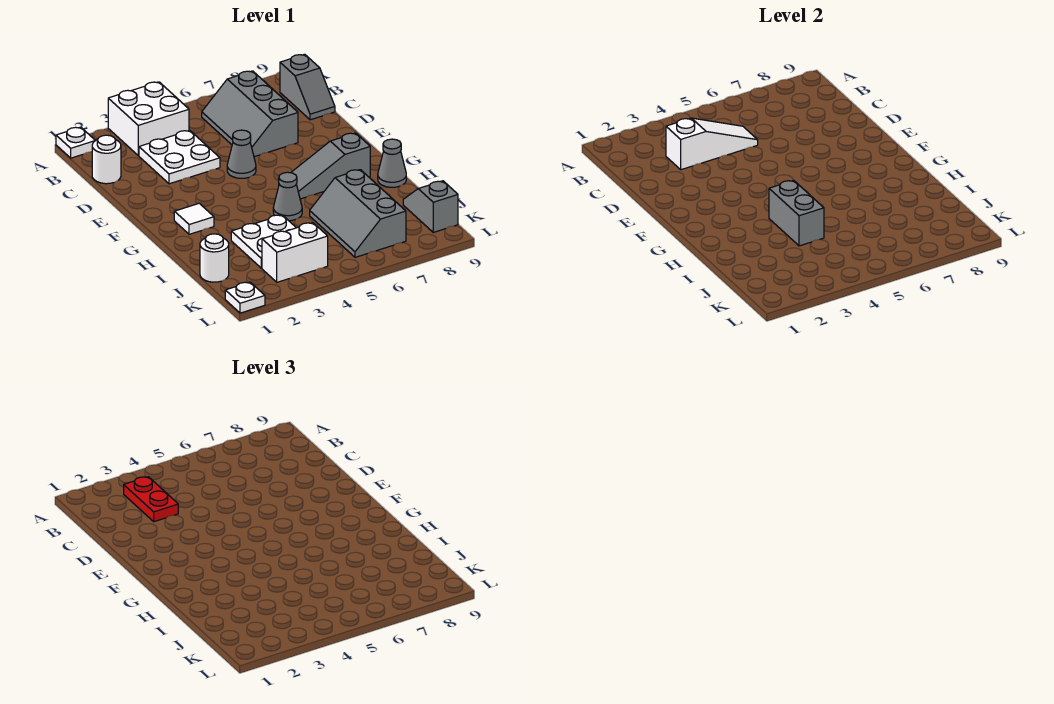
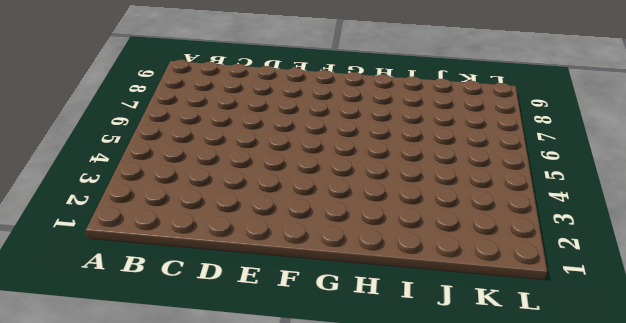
none -> white 1x1 plate [56,127,95,158]
none -> white 2x2 brick [108,82,189,156]
none -> grey 2x3 slope [202,71,298,157]

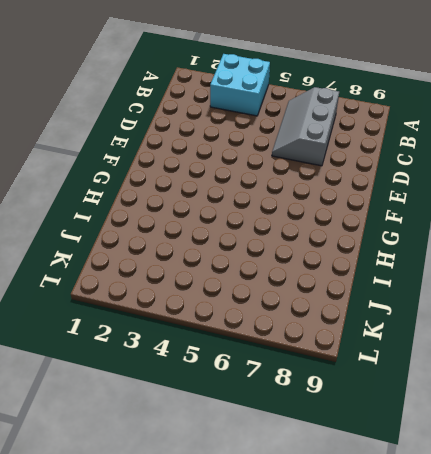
cyan 2x2 brick [210,54,270,116] -> white 2x2 brick [108,82,189,156]
none -> white 1x1 plate [56,127,95,158]
none -> grey 1x2 slope [280,54,335,120]
none -> white 1x1 round brick [92,135,121,184]

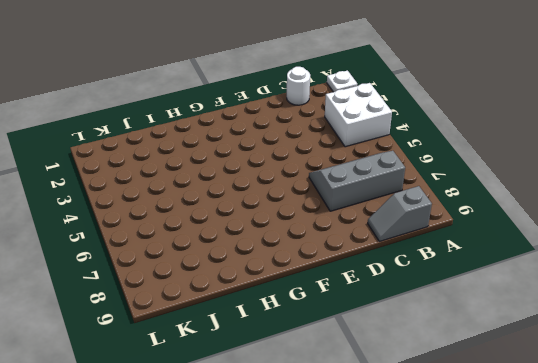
none -> white 2x2 plate [139,130,220,184]
none -> grey 1x1 cone [227,130,256,178]
none -> white 1x1 tile [174,203,214,234]

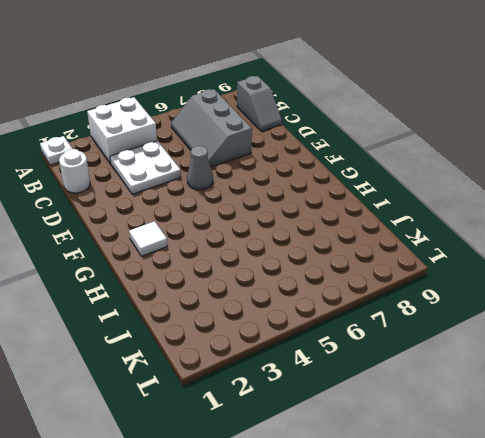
none -> grey 1x3 slope [291,133,370,199]
none -> grey 1x1 cone [273,172,302,221]
none -> grey 1x1 cone [378,139,406,187]

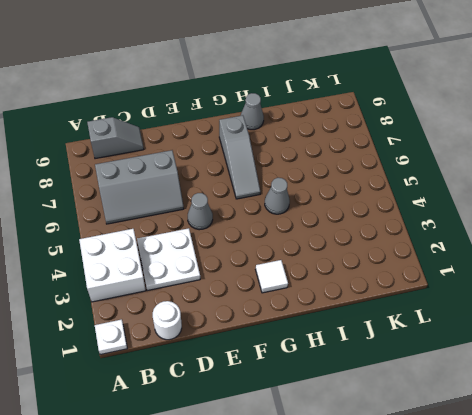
none -> white 2x2 plate [231,215,296,268]
none -> grey 2x3 slope [310,170,406,257]
none -> white 1x1 round brick [200,234,229,282]

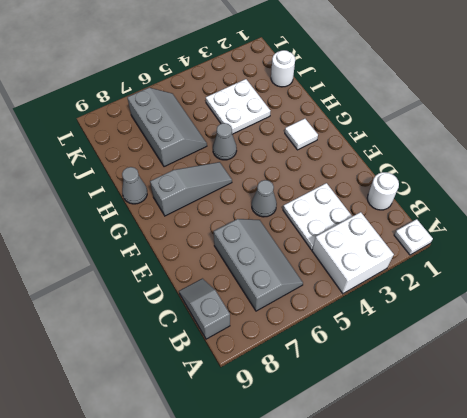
none -> grey 1x2 slope [403,181,458,232]
none -> white 1x2 brick [262,223,328,282]
none -> white 1x1 plate [225,282,265,313]

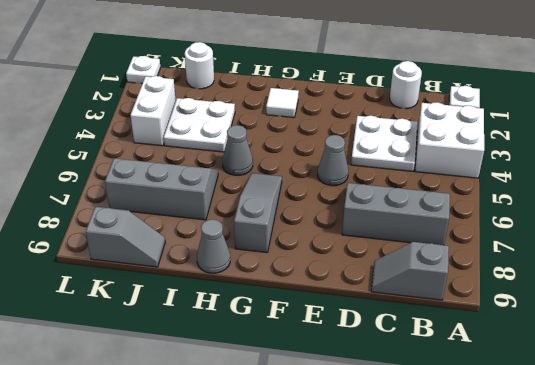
none -> white 1x3 slope [666,118,758,170]
none -> grey 1x2 brick [769,180,824,246]
none -> red 1x2 plate [124,477,178,522]

